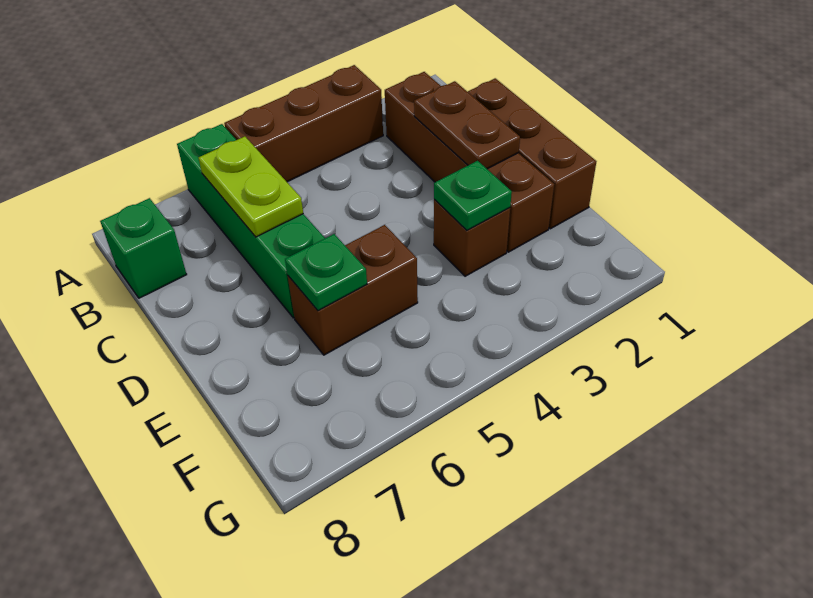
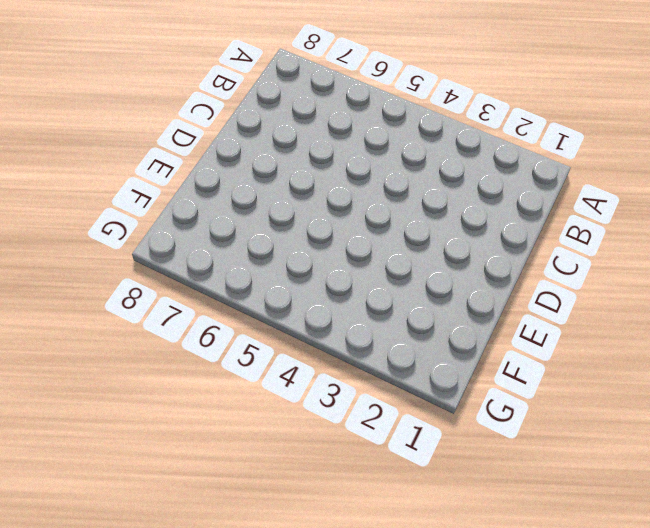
none -> brown 1x3 brick [224,65,383,182]
none -> green 1x4 brick [177,124,325,318]

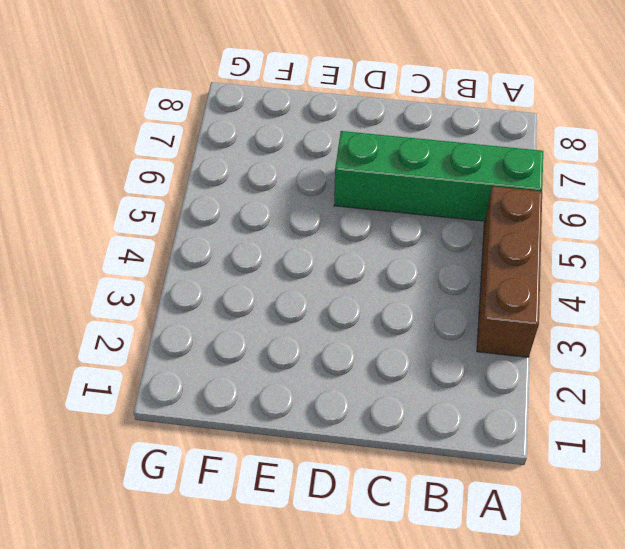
none -> brown 1x4 brick [385,72,554,252]
none -> green 1x1 brick [100,198,187,298]

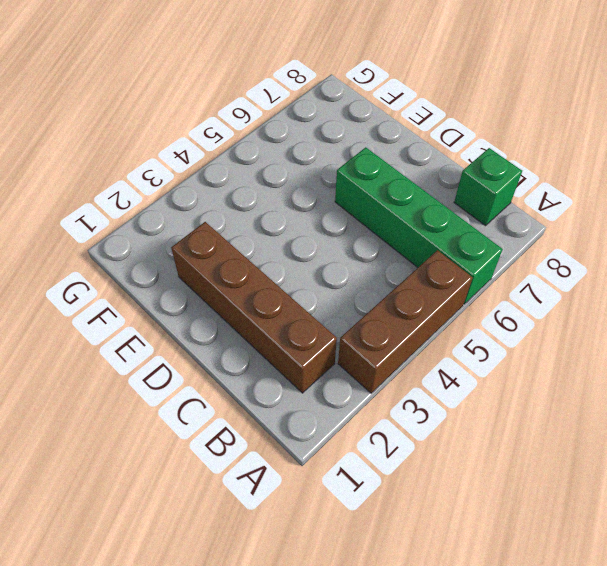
none -> brown 1x3 brick [468,78,596,229]
none -> brown 1x1 brick [434,199,510,276]

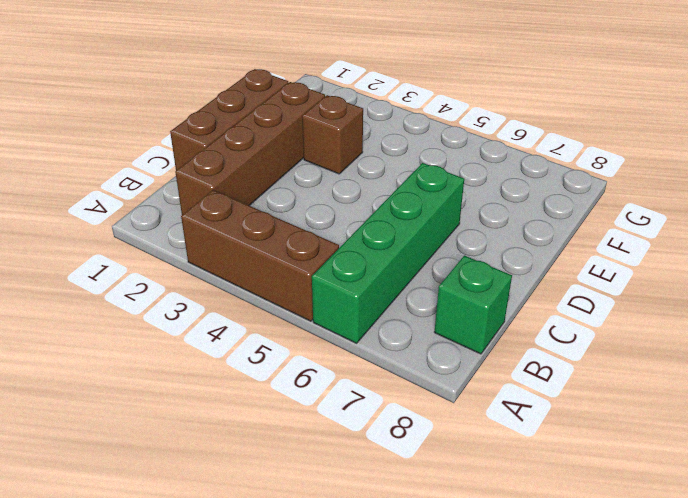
none -> brown 1x2 brick [288,225,418,355]
none -> lime 1x2 plate [199,136,303,237]

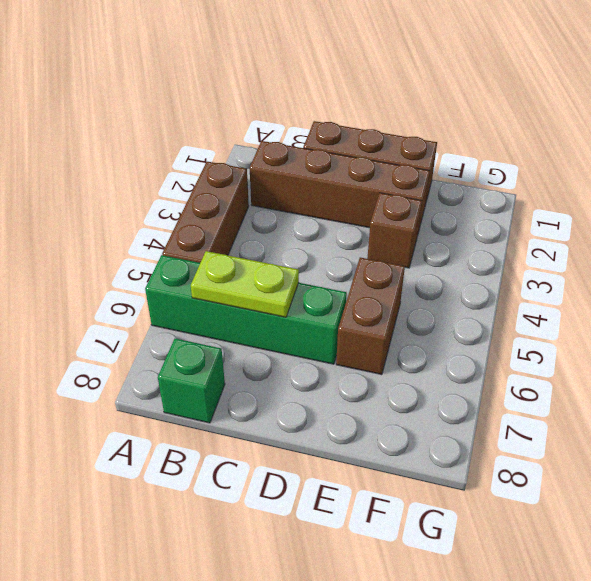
none -> brown 1x2 plate [414,81,520,169]
none -> green 1x1 plate [434,161,512,230]

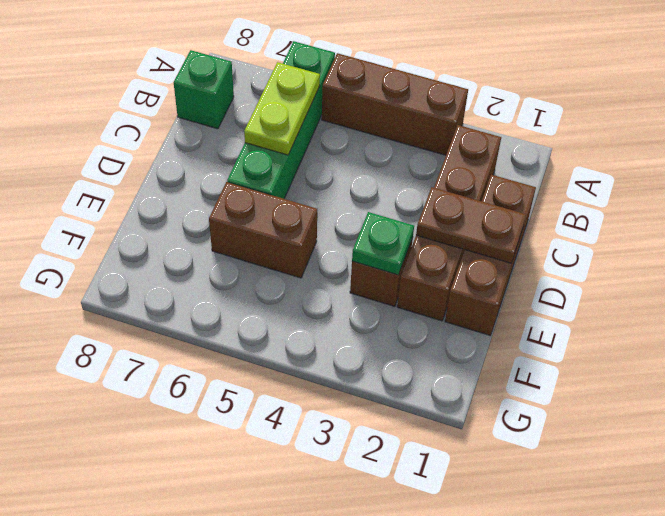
brown 1x2 plate [416,187,526,263] -> brown 1x2 plate turned to [414,81,520,169]
none -> green 1x1 plate [285,234,367,311]

